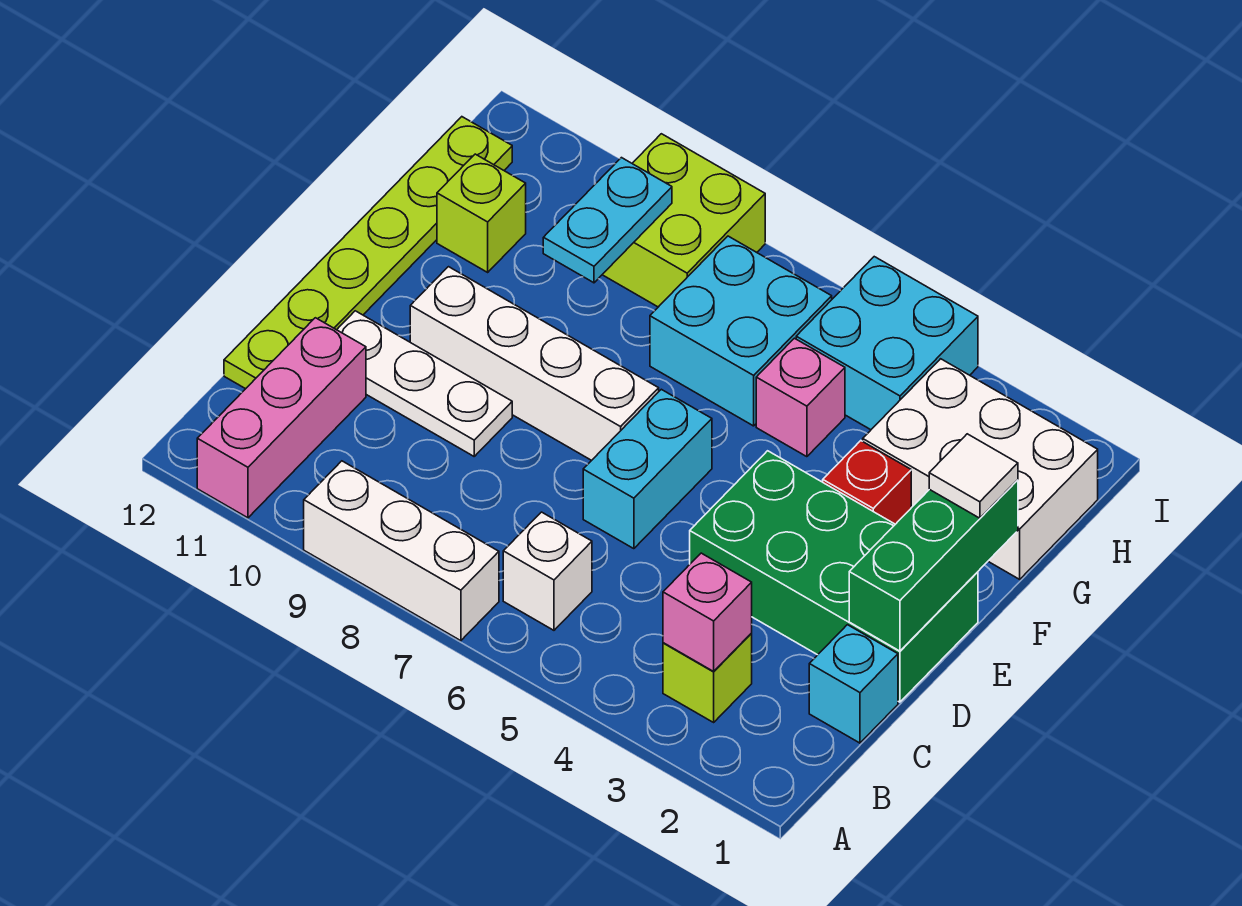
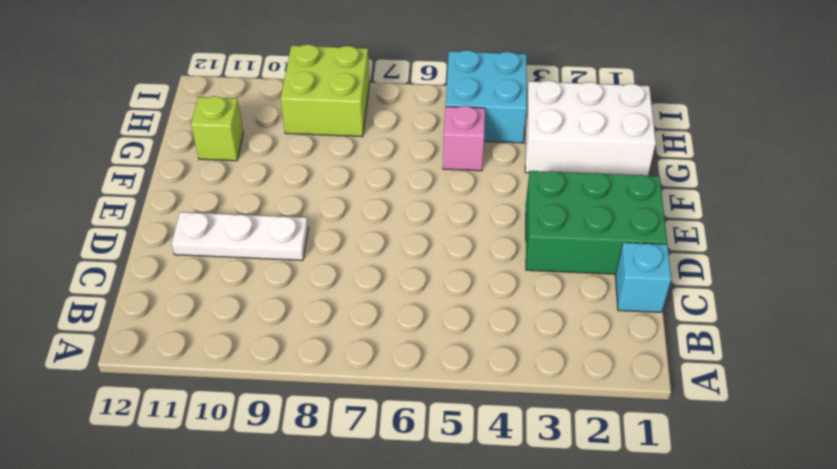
green 2x3 brick [526,171,667,274] -> green 2x4 brick [690,451,978,702]
none -> white 1x3 brick [304,461,499,641]
none -> pink 1x3 brick [197,318,366,518]
none -> lime 1x1 brick [663,634,752,722]

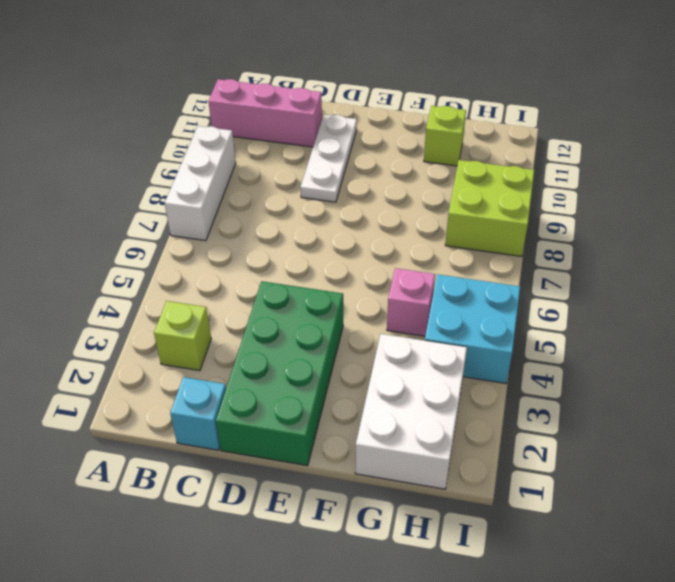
none -> white 1x1 brick [503,512,592,630]
none -> lime 1x6 plate [224,117,512,389]
none -> cyan 1x2 brick [583,389,712,549]

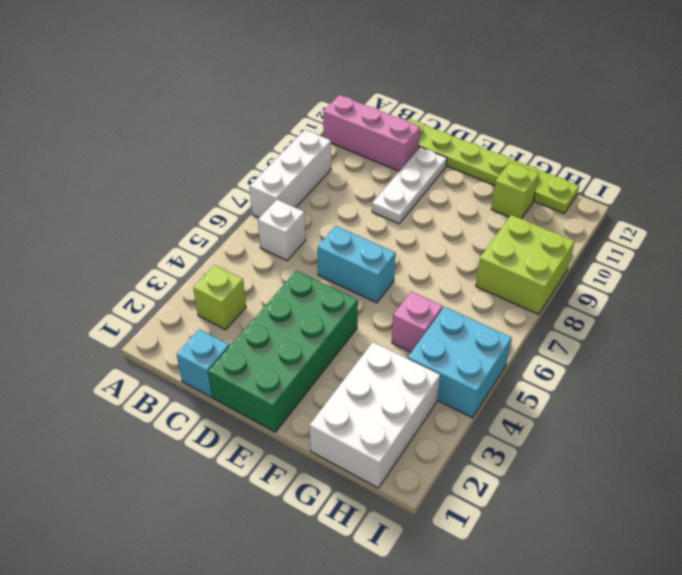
none -> white 1x4 brick [410,267,659,460]
none -> red 1x1 brick [823,441,911,524]
none -> cyan 2x2 brick [650,236,832,426]

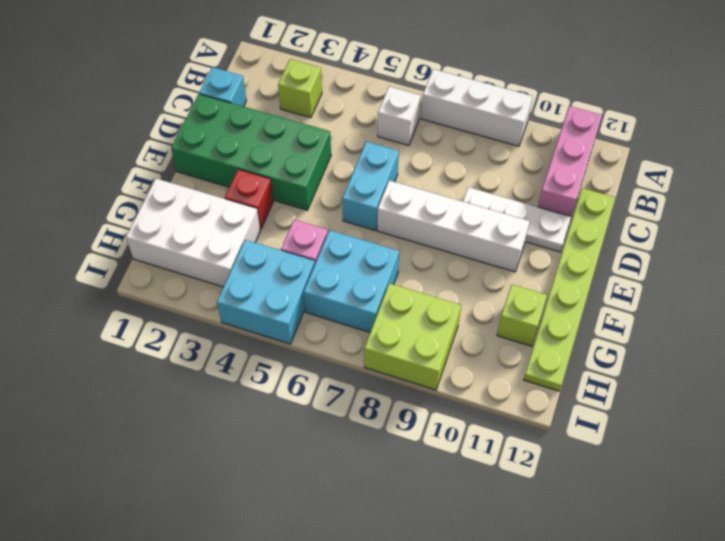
none -> pink 1x1 brick [663,553,752,671]
none -> green 1x3 brick [849,480,1018,651]
none -> cyan 1x2 plate [543,158,672,283]

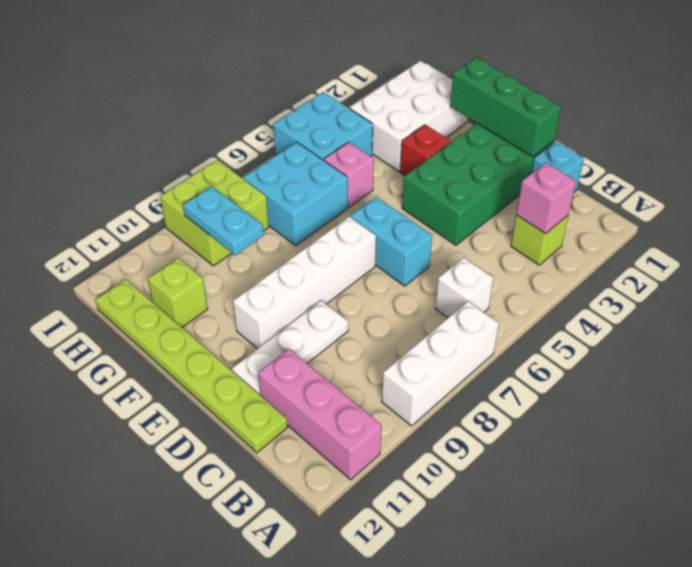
none -> white 1x1 tile [929,434,1018,518]

